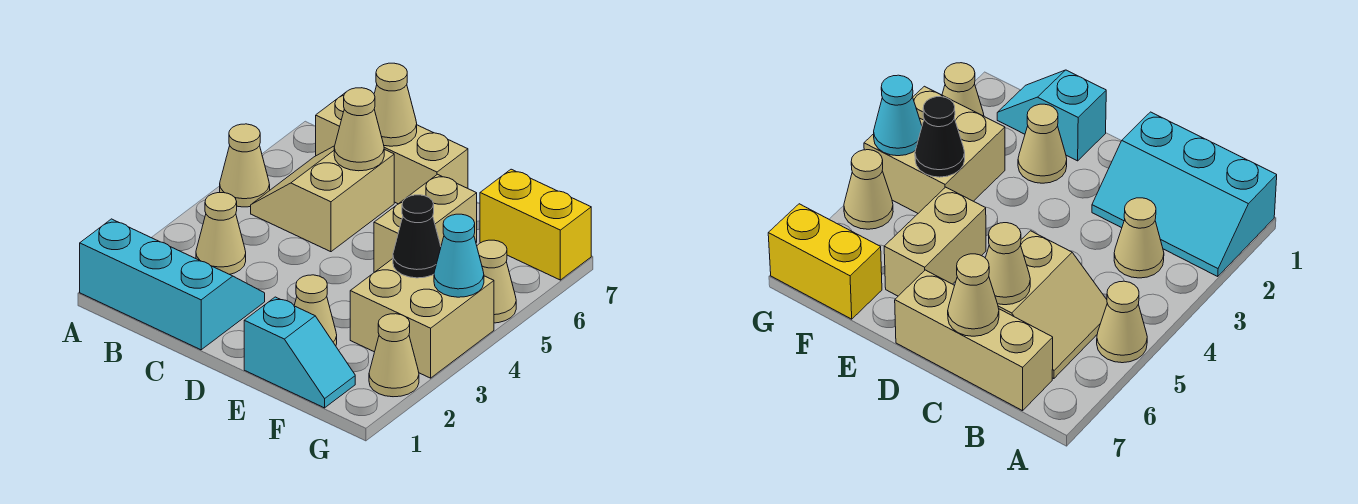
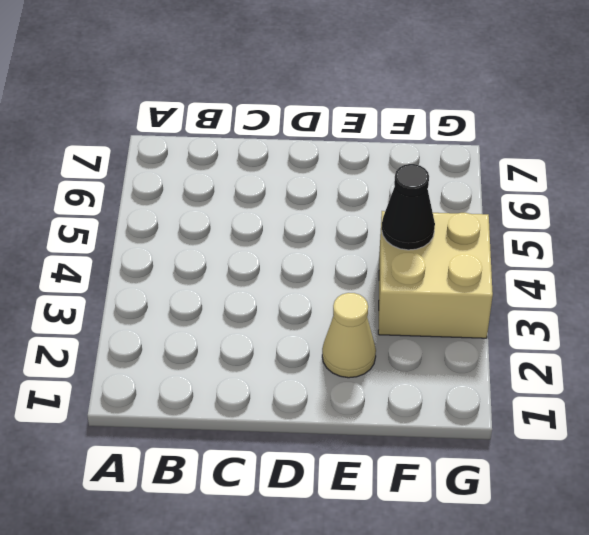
none -> cyan 2x3 slope [80,219,265,350]
none -> tan 1x1 cone [220,124,270,207]
none -> tan 1x1 cone [196,193,246,274]

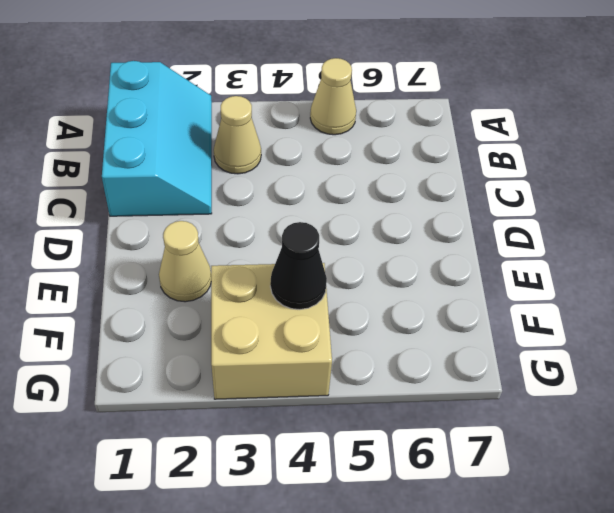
none -> tan 2x2 slope [251,146,394,252]
none -> tan 1x3 brick [316,92,468,204]
none -> cyan 1x2 slope [244,297,355,408]

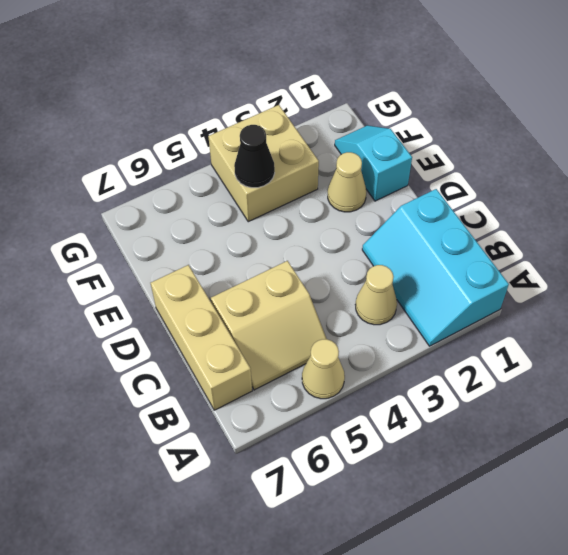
none -> tan 1x2 brick [374,174,477,272]
none -> yellow 1x2 brick [480,169,591,280]
none -> tan 1x1 cone [369,314,419,397]

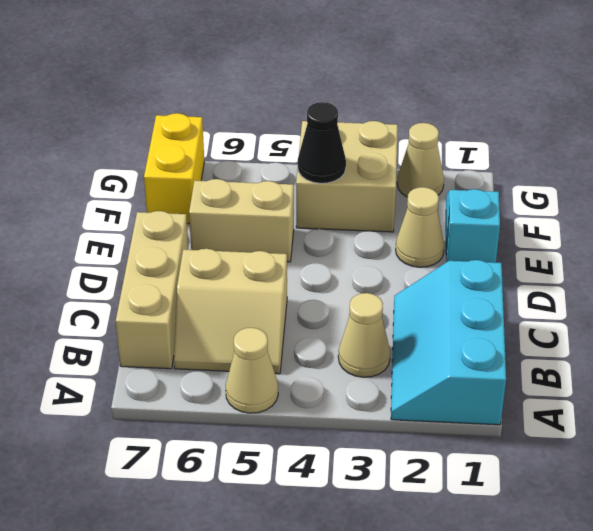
none -> tan 1x1 cone [477,240,516,323]
none -> tan 1x1 cone [334,88,384,171]
none -> tan 1x1 cone [374,63,417,146]

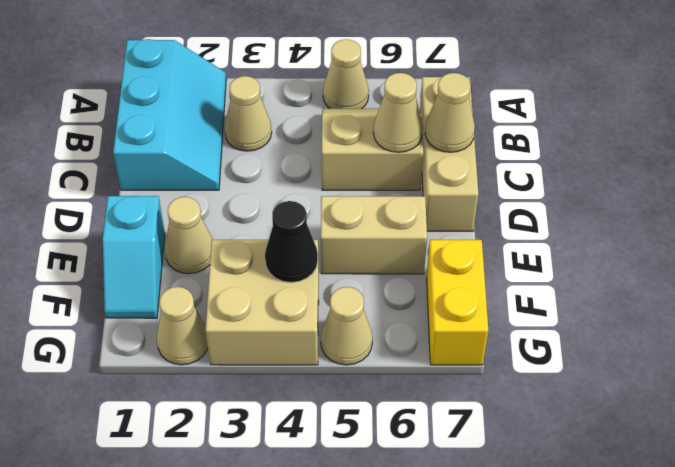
none -> cyan 1x1 cone [434,214,484,297]

